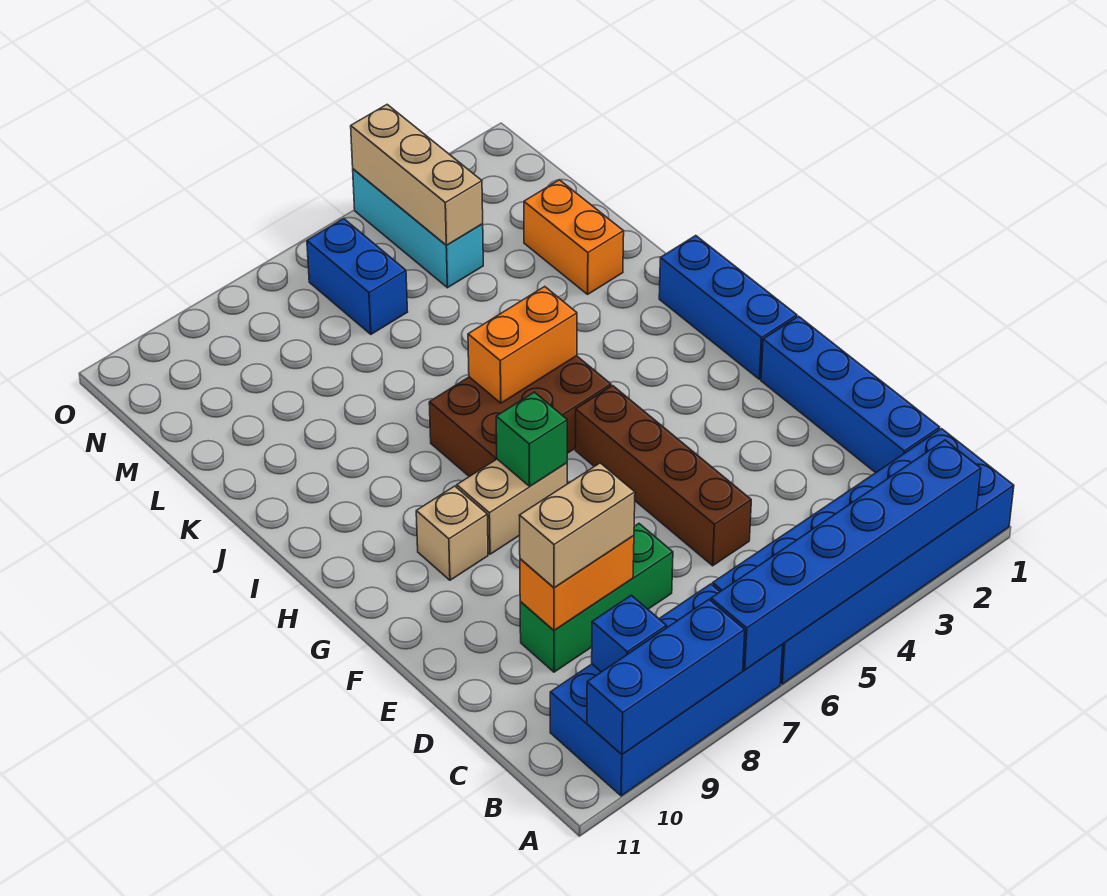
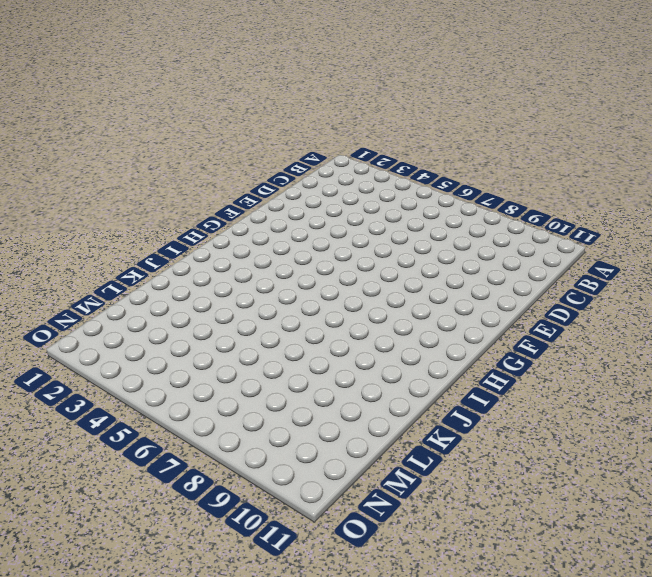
none -> blue 2x6 brick [713,429,1014,684]
none -> blue 2x4 brick [550,584,783,796]
none -> blue 1x4 brick [761,316,940,473]

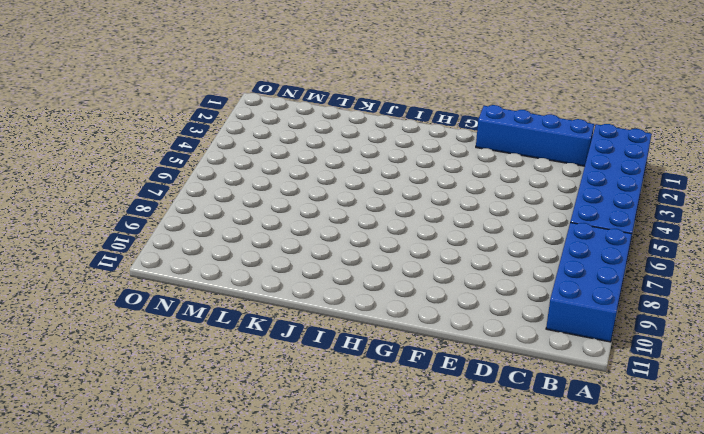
none -> brown 1x4 brick [575,386,751,566]
none -> green 1x3 brick [520,524,673,672]
none -> blue 1x3 brick [659,236,797,379]

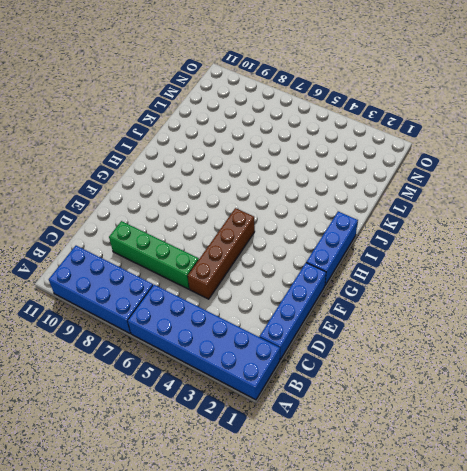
green 1x4 brick [109,221,199,289] -> green 1x3 brick [520,524,673,672]
none -> tan 1x2 brick [457,459,567,554]
none -> tan 1x1 brick [416,486,488,580]
none -> brown 2x3 brick [429,356,611,477]

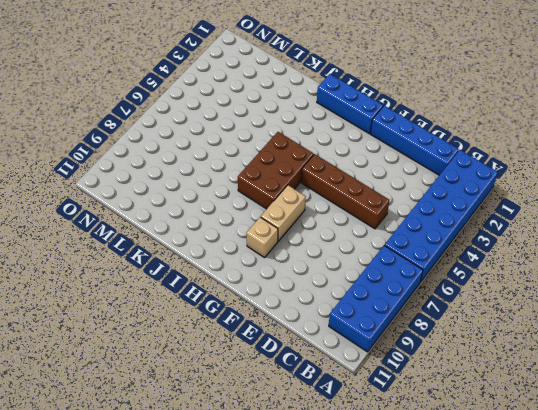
none -> green 1x3 brick [520,524,673,672]
none -> orange 1x2 brick [524,180,624,294]
none -> cyan 1x3 brick [353,169,483,288]

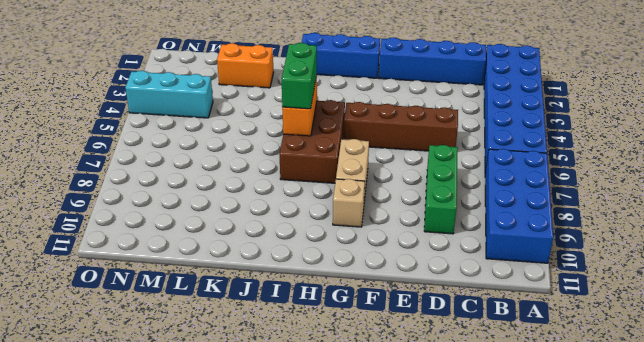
green 1x2 brick [282,43,317,109] -> none
none -> blue 1x2 brick [307,219,408,334]
none -> blue 1x6 brick [711,440,981,670]
none -> blue 1x3 brick [587,600,745,754]

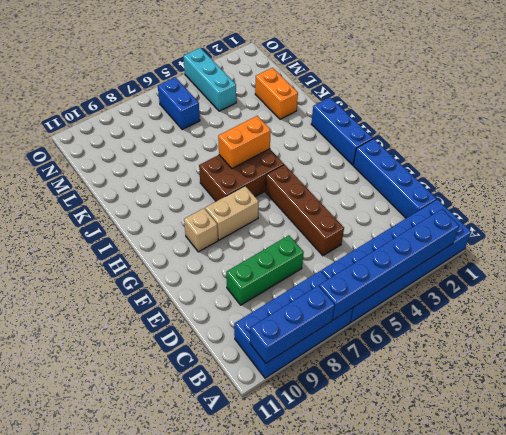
none -> blue 1x1 brick [592,595,666,672]
none -> orange 1x2 brick [520,536,634,630]
none -> green 1x1 brick [496,392,567,486]

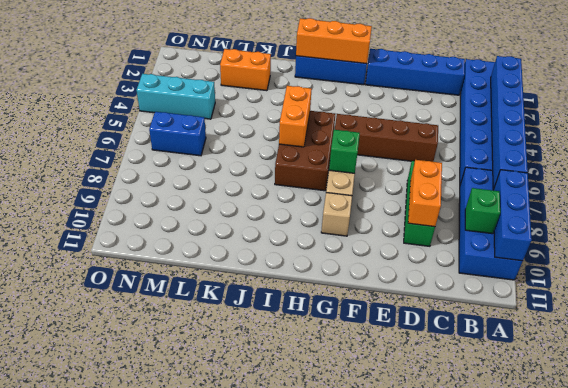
green 1x1 brick [465,188,500,234] -> blue 1x1 brick [592,595,666,672]
orange 1x3 brick [296,18,372,64] -> none
none -> tan 1x3 brick [351,105,483,245]
none -> tan 1x2 brick [519,463,635,588]

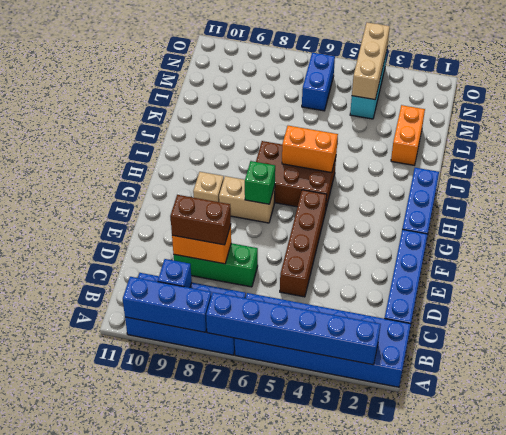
brown 1x2 brick [170,195,231,245] -> tan 1x2 brick [519,463,635,588]

